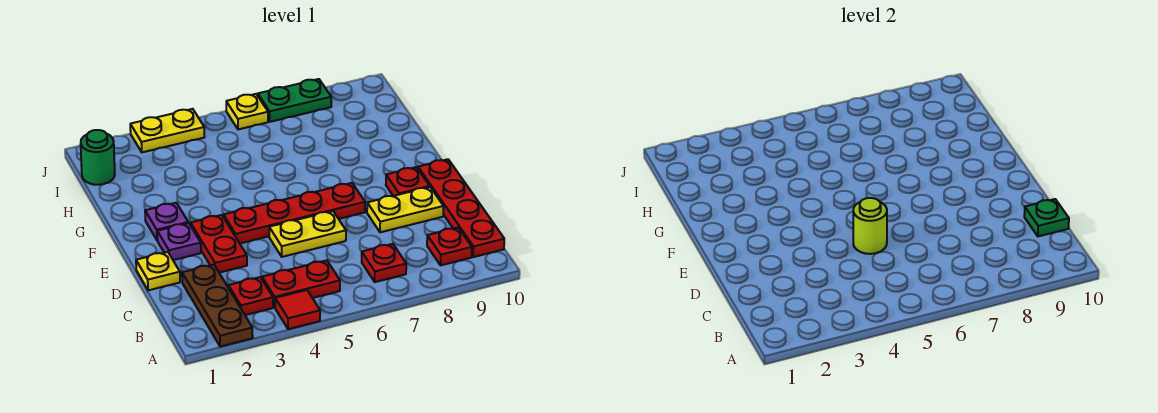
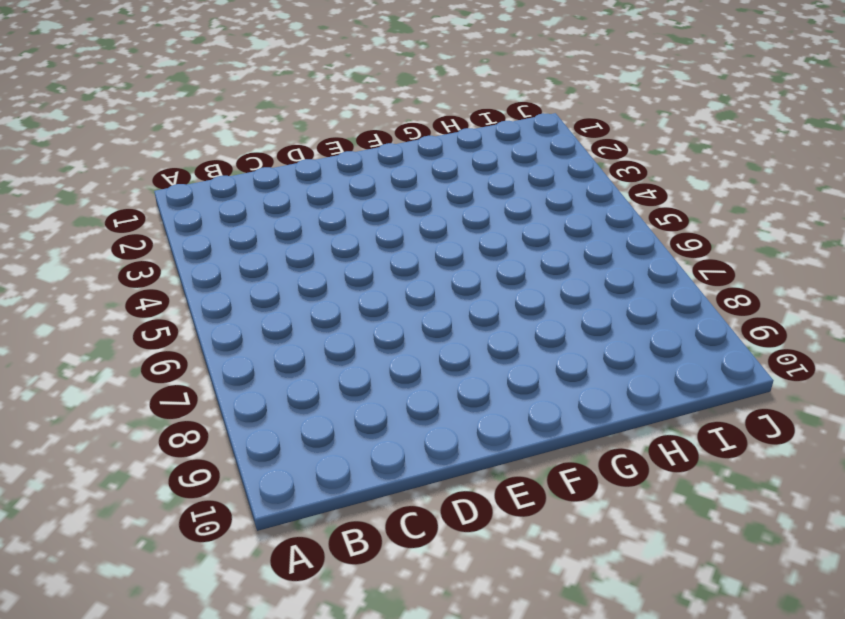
none -> brown 1x3 plate [182,265,253,347]
none -> red 1x1 tile [275,290,320,329]
none -> red 1x1 plate [229,277,273,315]

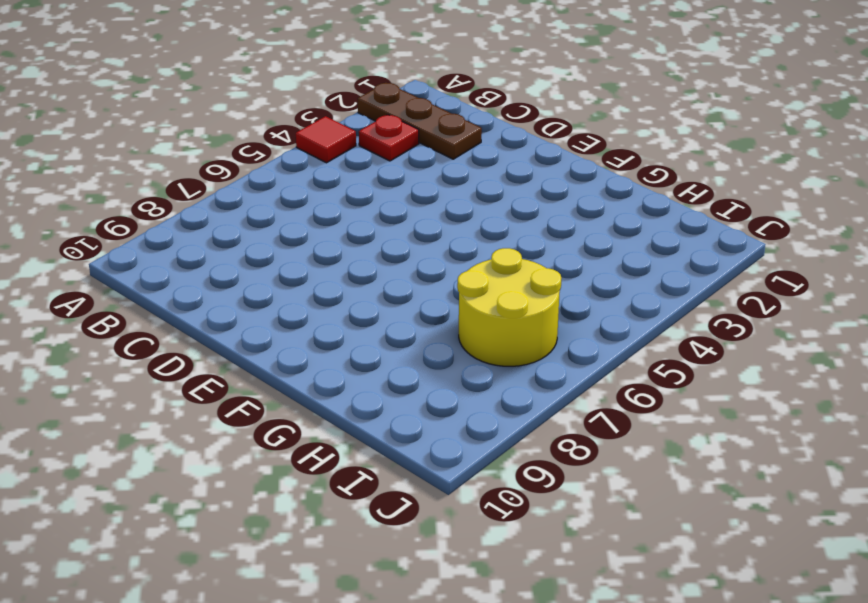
yellow 2x2 round brick [457,248,561,366] -> none
none -> red 1x2 plate [262,260,340,307]
none -> red 1x1 plate [362,244,406,282]
none -> red 1x1 plate [427,228,472,265]

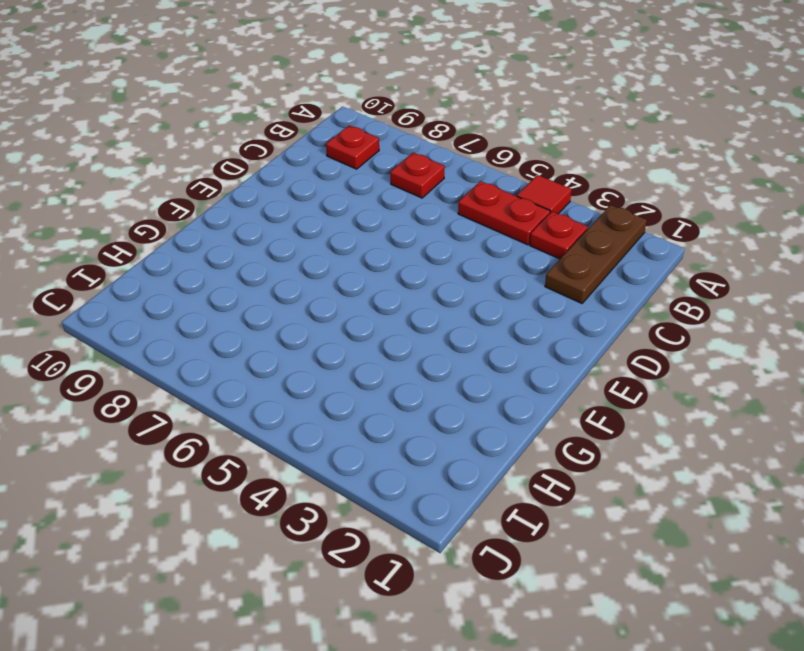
none -> red 1x4 plate [418,159,504,257]
none -> yellow 1x1 plate [136,252,180,290]
none -> red 1x2 plate [190,215,247,273]

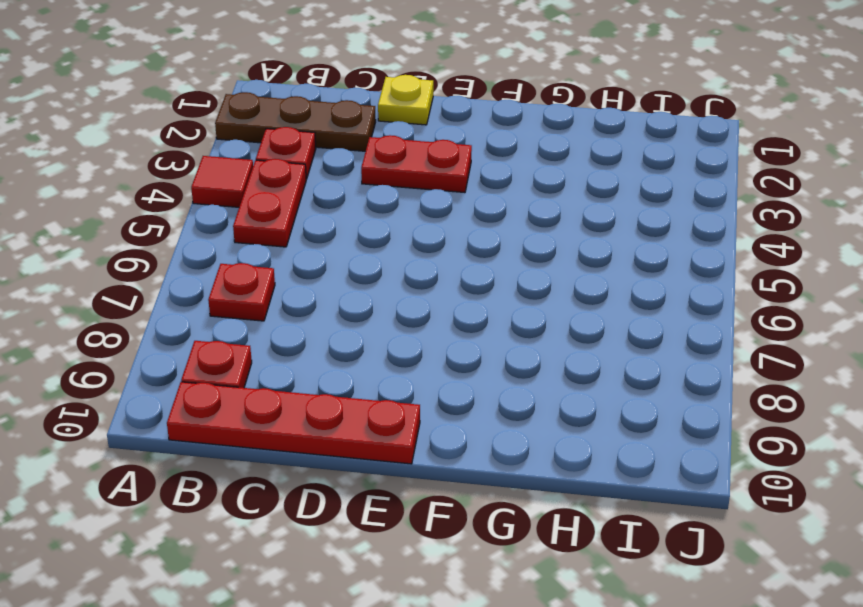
none -> yellow 1x2 plate [269,211,346,257]
none -> yellow 1x2 plate [367,187,444,232]
none -> purple 1x1 plate [157,223,201,260]

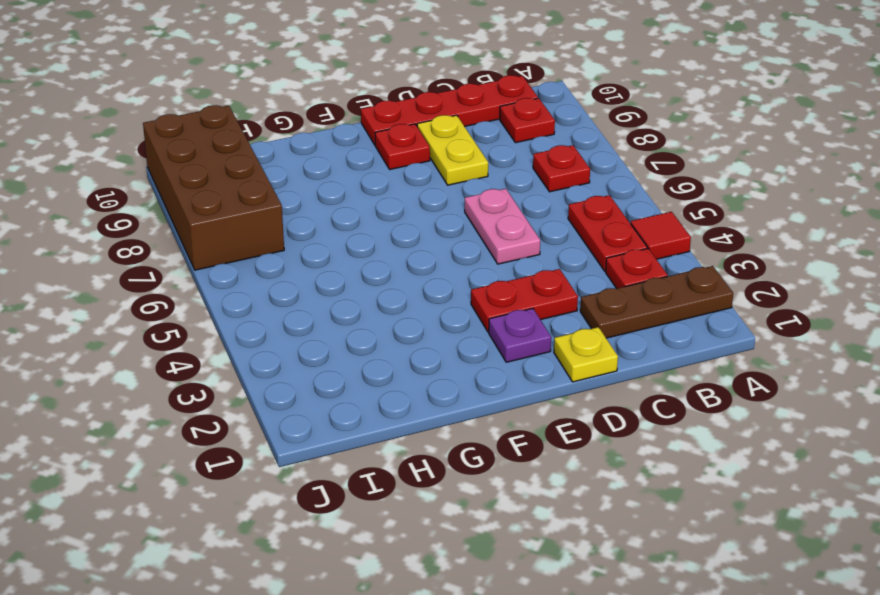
pink 1x2 plate [465,189,540,264] -> yellow 1x2 plate [269,211,346,257]
brown 2x4 brick [143,105,284,270] -> green 1x2 plate [258,79,331,122]
none -> red 1x4 plate [223,183,365,243]
none -> purple 1x1 plate [145,203,188,240]
none -> green 1x1 round brick [81,130,115,185]

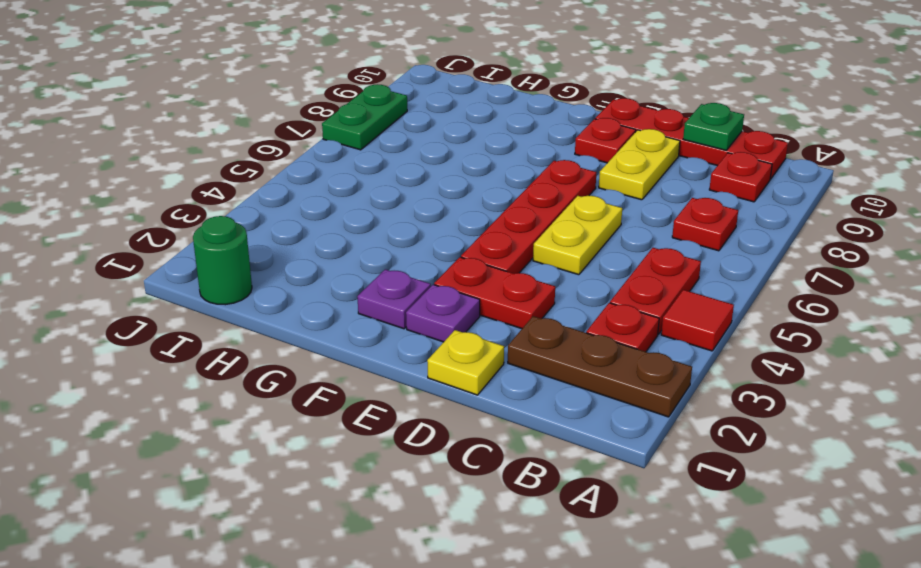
none -> yellow 1x2 plate [130,109,204,152]
none -> yellow 1x1 plate [226,94,268,129]
none -> lime 1x1 round brick [853,198,887,254]

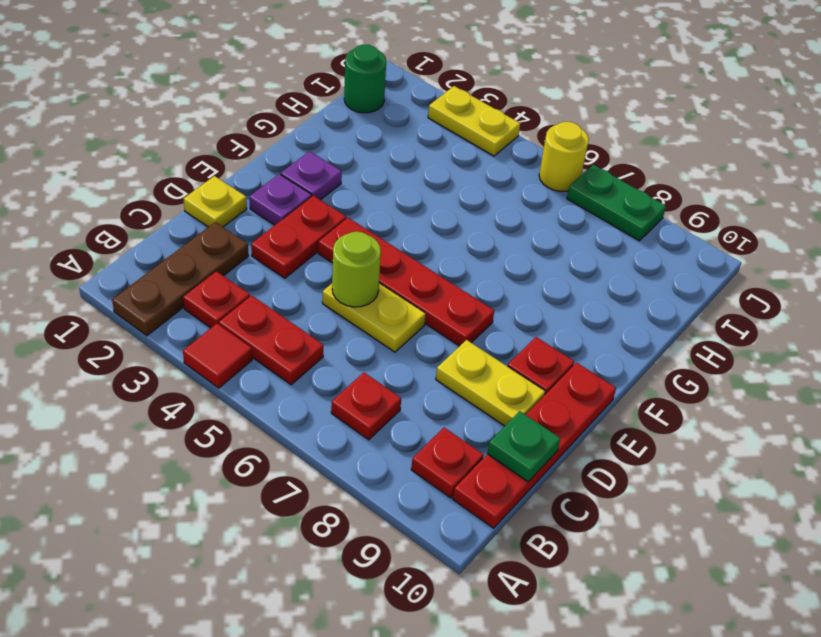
yellow 1x1 round brick [539,122,589,191] -> yellow 1x1 plate [226,94,268,129]

